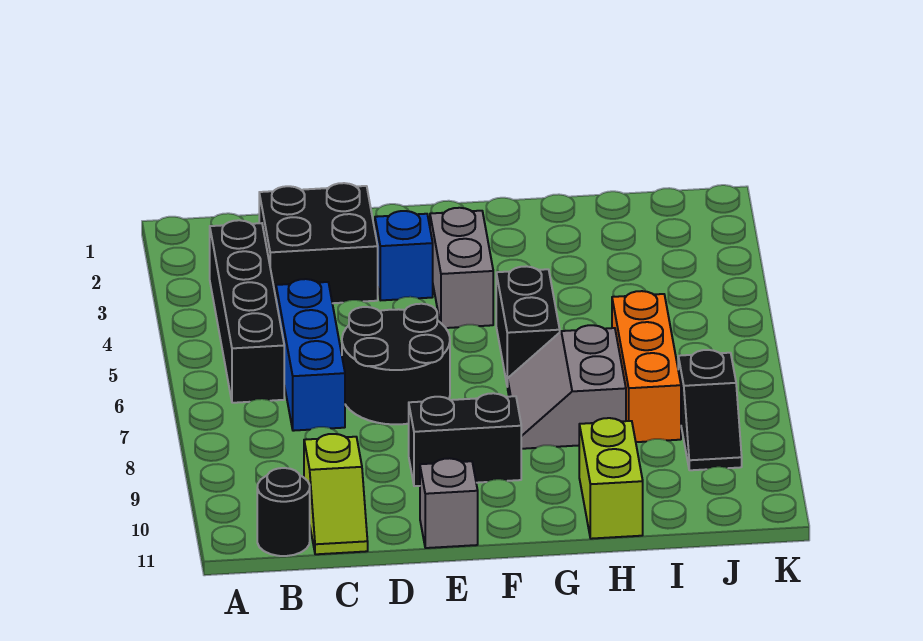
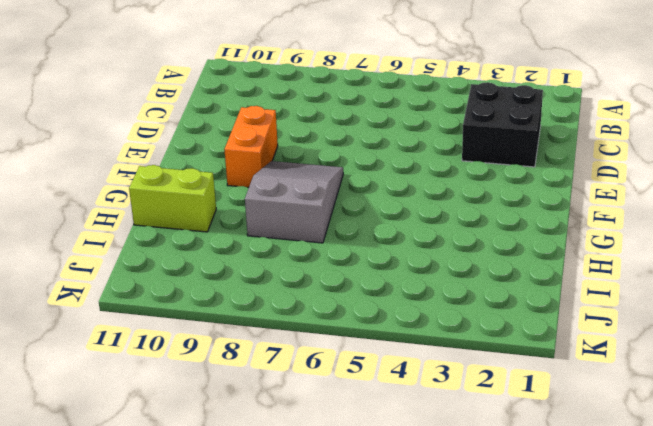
orange 1x2 brick [224,106,278,187] -> black 1x2 brick [409,393,521,486]
grey 2x3 slope [245,161,343,243] -> grey 2x2 slope [508,325,626,449]
none -> black 1x4 brick [210,220,284,403]
none -> black 1x1 round brick [257,468,310,556]
none -> blue 1x3 brick [276,279,345,431]

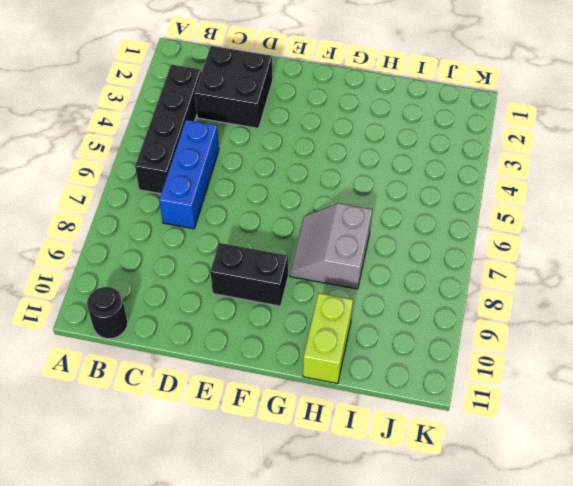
none -> lime 1x2 slope [304,434,368,554]
none -> black 2x2 round brick [342,304,450,424]
none -> blue 1x1 brick [375,211,433,300]

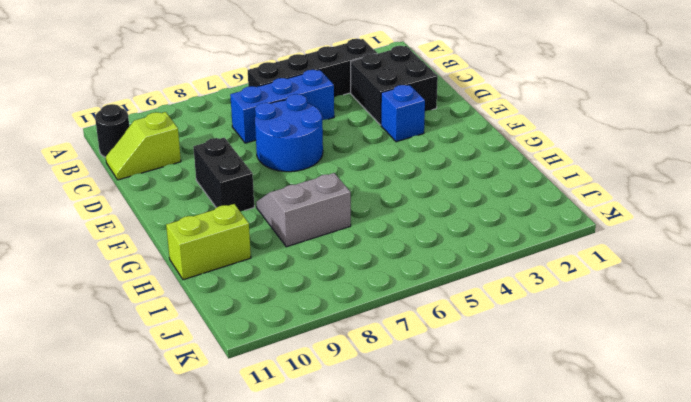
blue 2x2 round brick [255,94,323,172] -> black 2x2 round brick [342,304,450,424]
none -> grey 1x1 brick [420,458,478,548]
none -> grey 1x2 brick [430,208,493,328]
none -> black 1x2 brick [496,266,560,387]

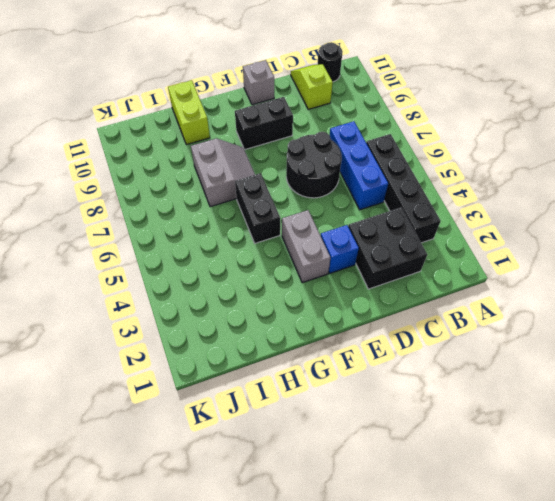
none -> orange 1x3 brick [612,291,681,442]
none -> black 1x2 slope [678,350,742,470]

